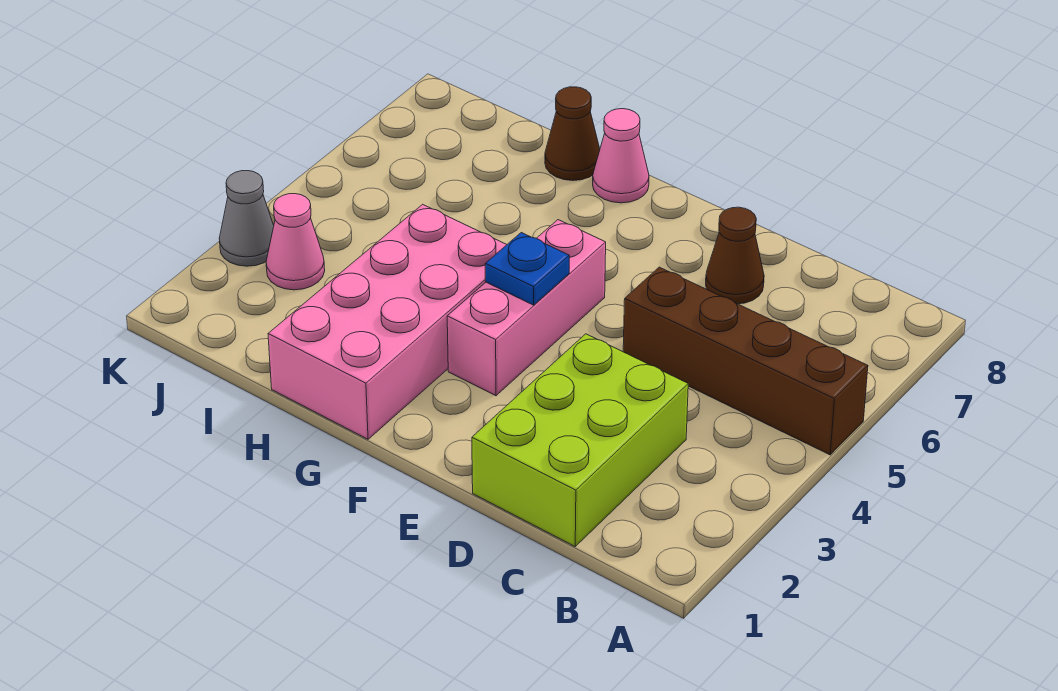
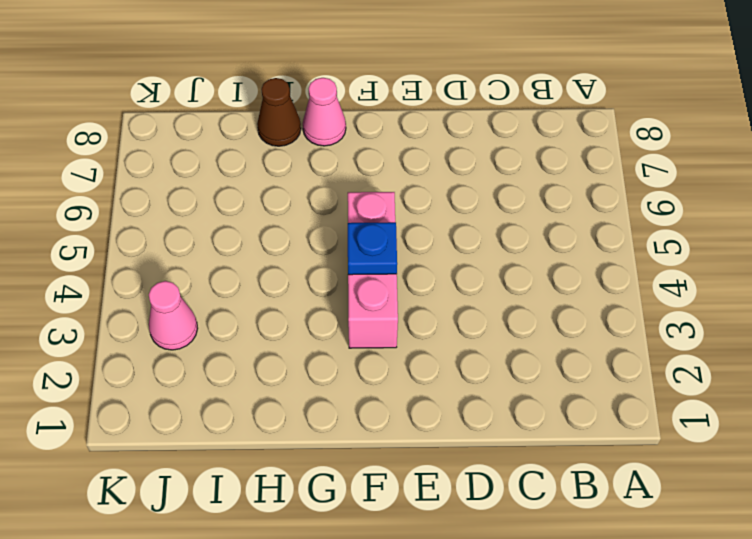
none -> brown 1x4 brick [623,267,868,455]
none -> lime 2x3 brick [472,334,688,546]

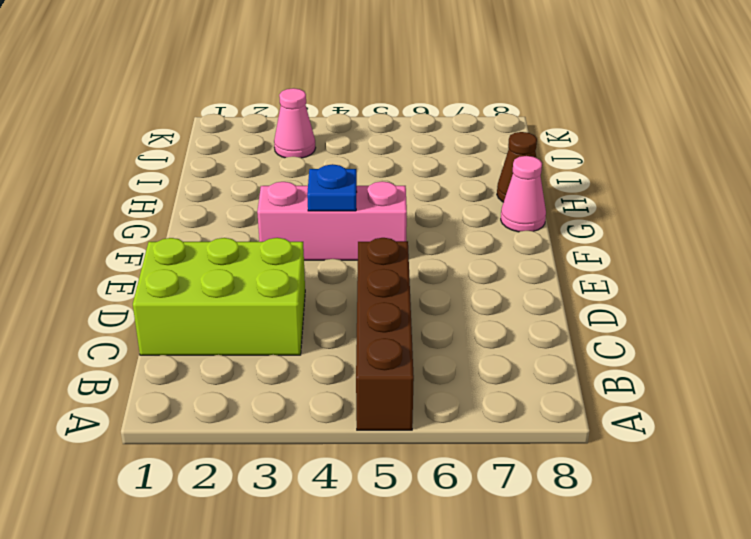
none -> brown 1x1 cone [706,207,764,304]
none -> pink 2x4 brick [268,204,507,439]

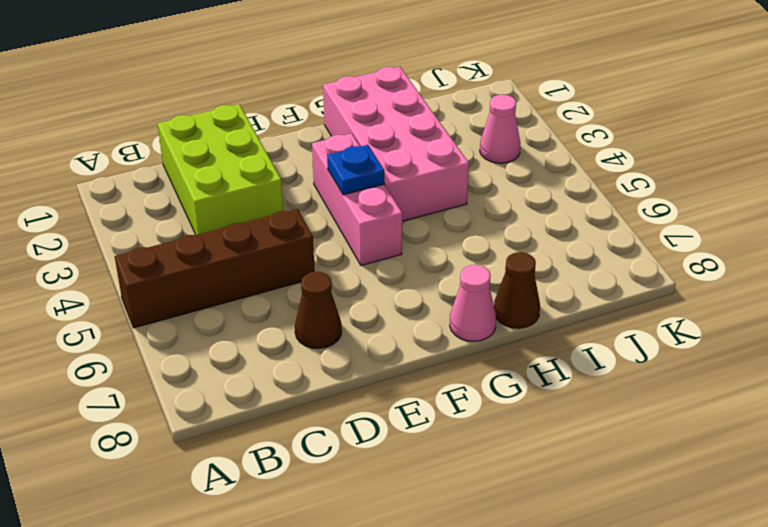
none -> grey 1x1 cone [219,171,274,266]

